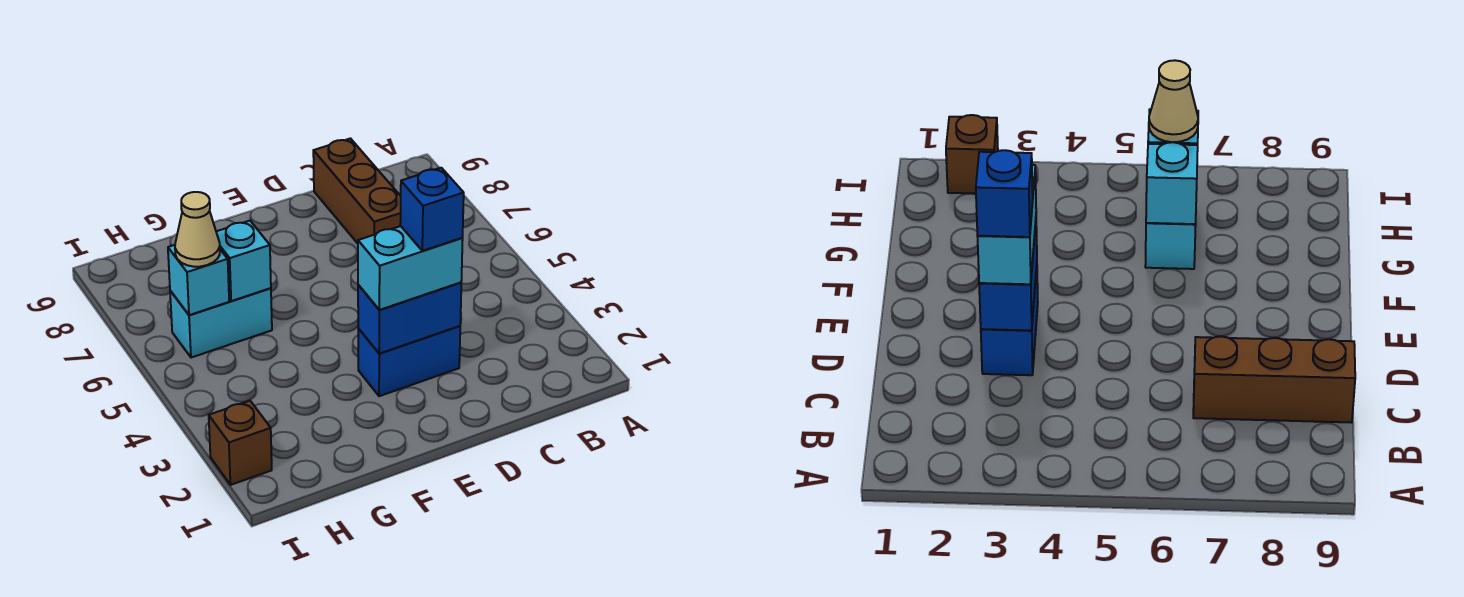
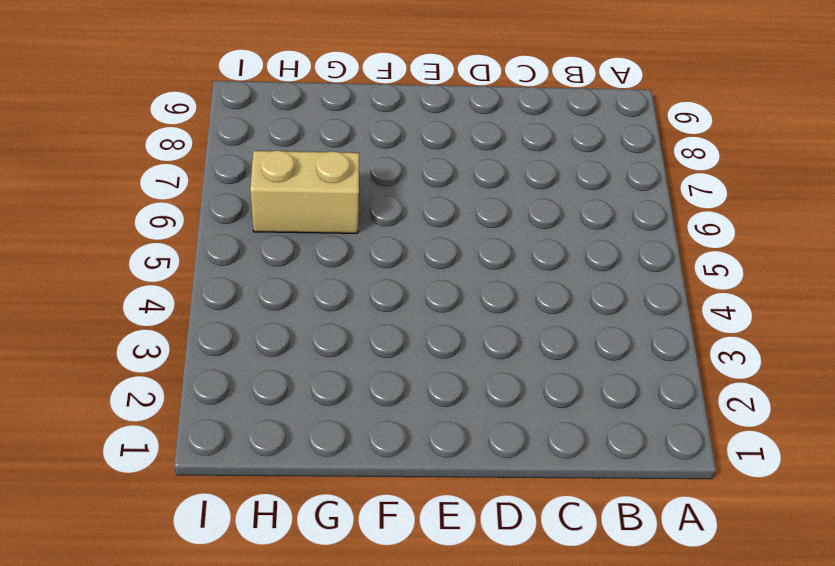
tan 1x2 brick [250,150,359,233] -> cyan 1x2 brick [170,288,272,358]
none -> brown 1x3 brick [313,139,401,243]
none -> blue 1x2 brick [358,326,460,396]

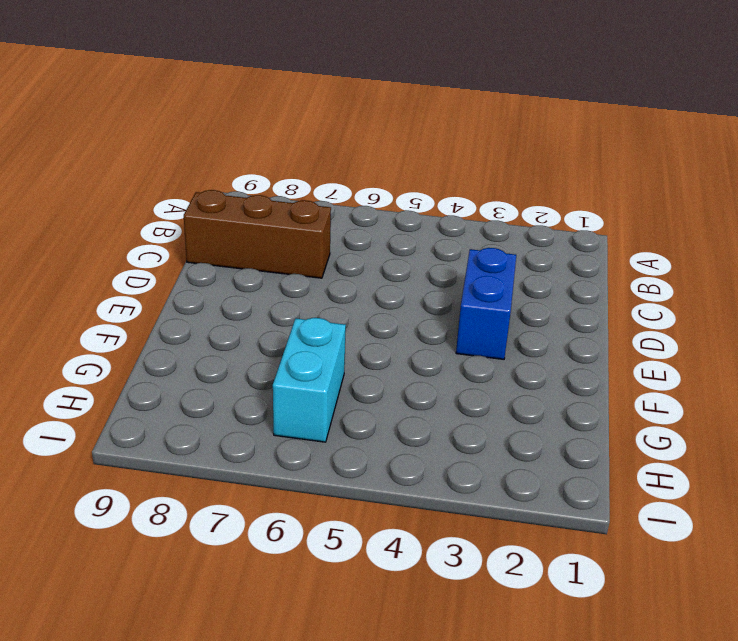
none -> brown 1x1 brick [209,401,272,485]
none -> blue 1x2 brick [358,282,461,354]

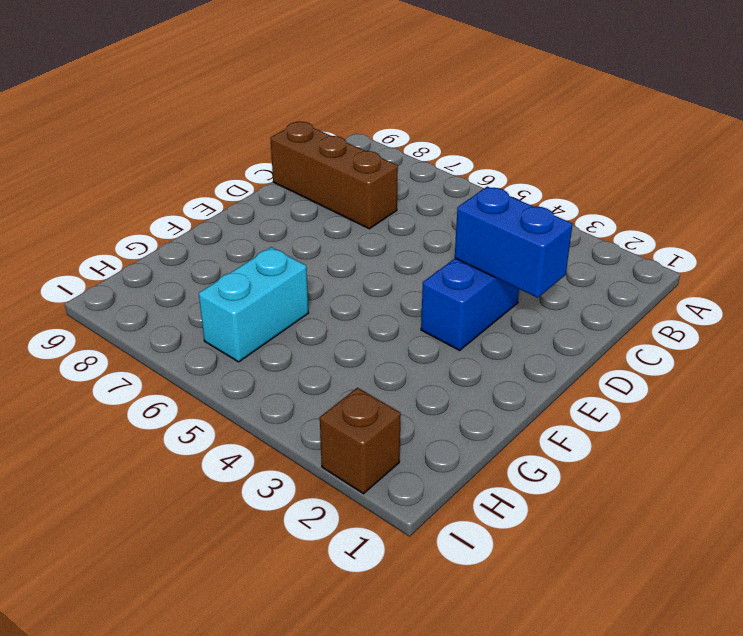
blue 1x2 brick [455,187,572,298] -> blue 1x2 brick turned to [358,282,461,354]
none -> cyan 1x1 brick [216,221,271,301]
none -> cyan 1x1 brick [168,245,229,315]

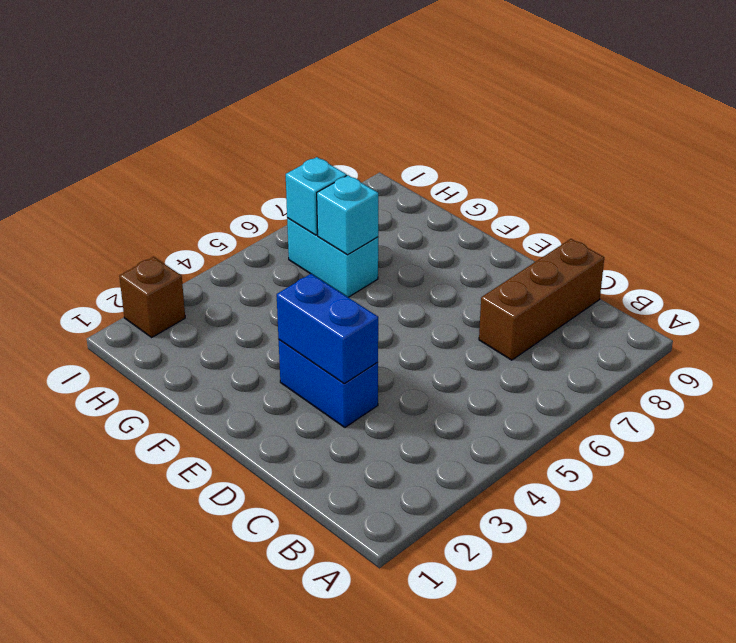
none -> cyan 1x2 brick [358,226,463,310]
none -> tan 1x1 cone [175,192,220,267]

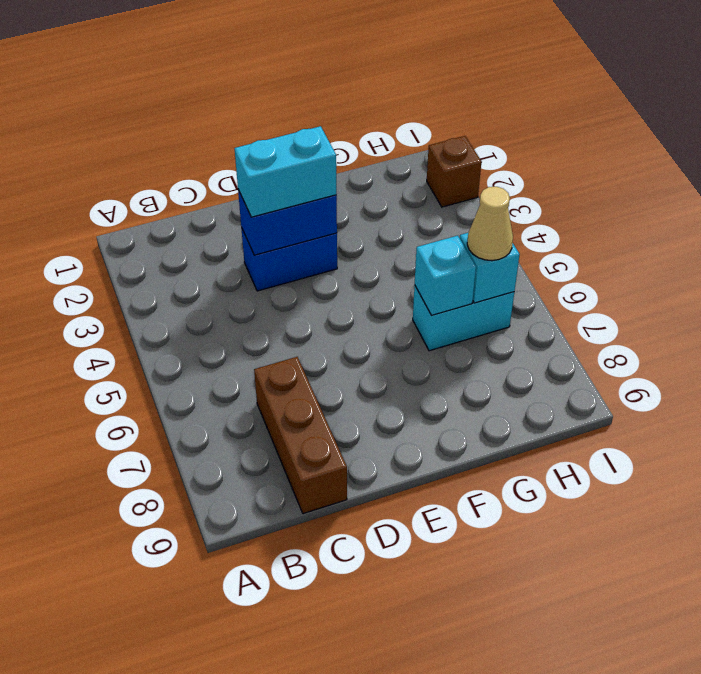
none -> blue 1x1 brick [400,168,464,251]

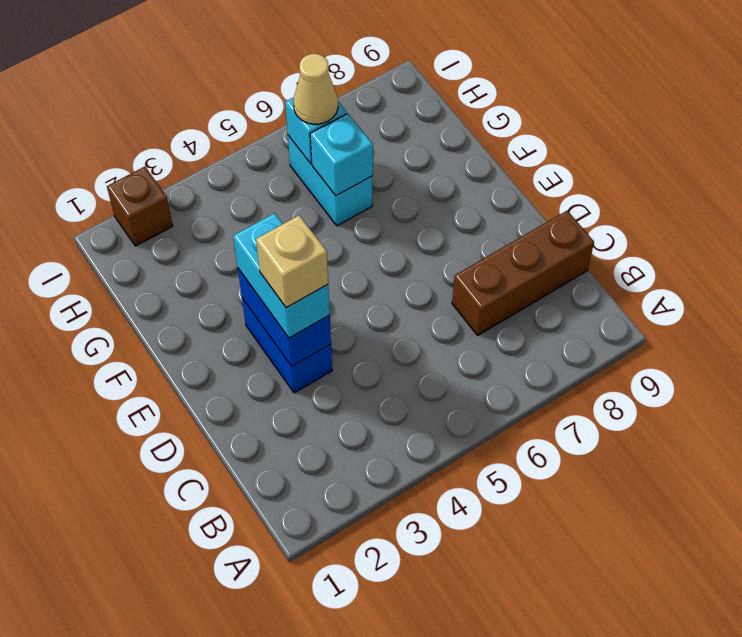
tan 1x1 brick [256,215,328,308] -> blue 1x1 brick [400,168,464,251]

